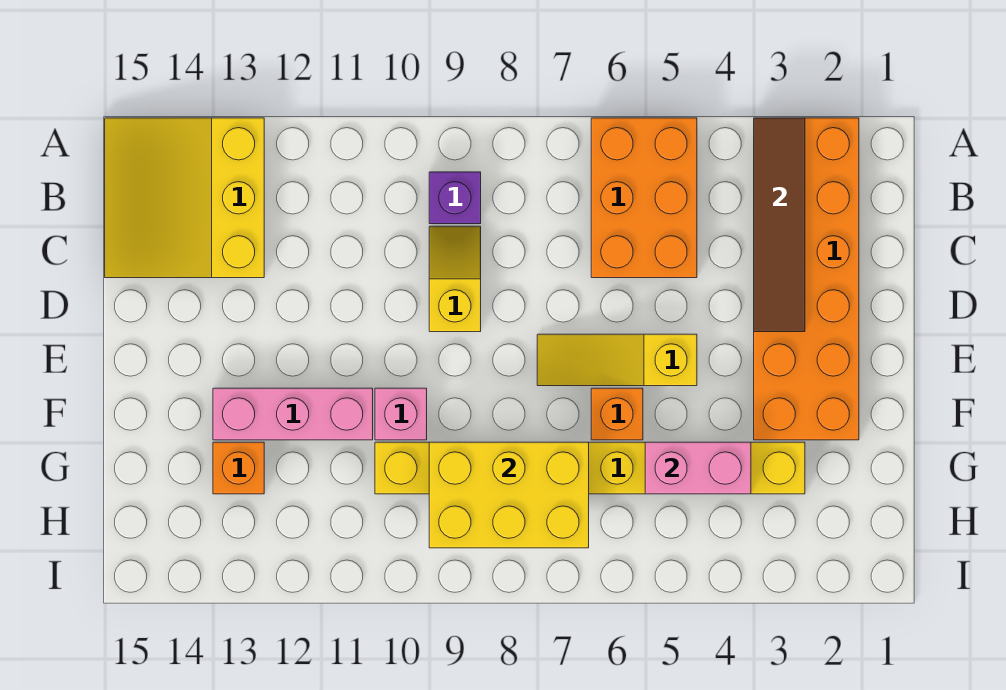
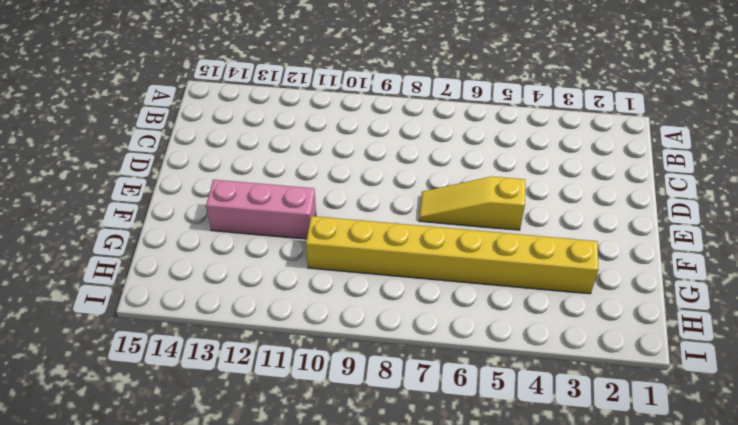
none -> orange 2x6 brick [754,118,859,440]
none -> orange 2x3 brick [591,118,697,278]
none -> yellow 3x3 slope [105,118,264,278]

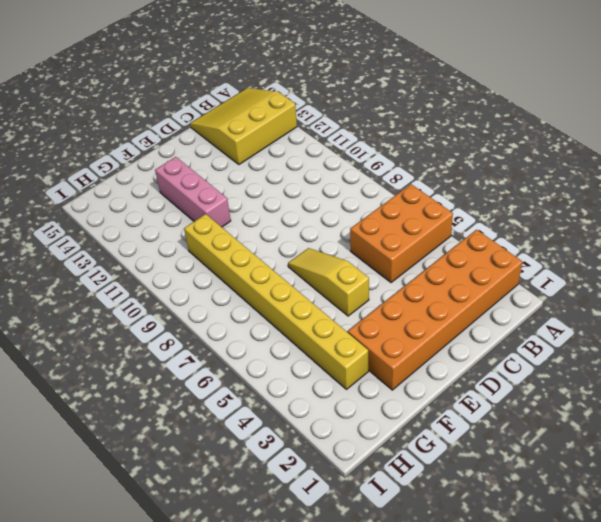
none -> purple 1x1 brick [429,172,481,224]
none -> yellow 1x2 slope [429,226,481,332]
none -> orange 1x1 brick [591,388,643,440]

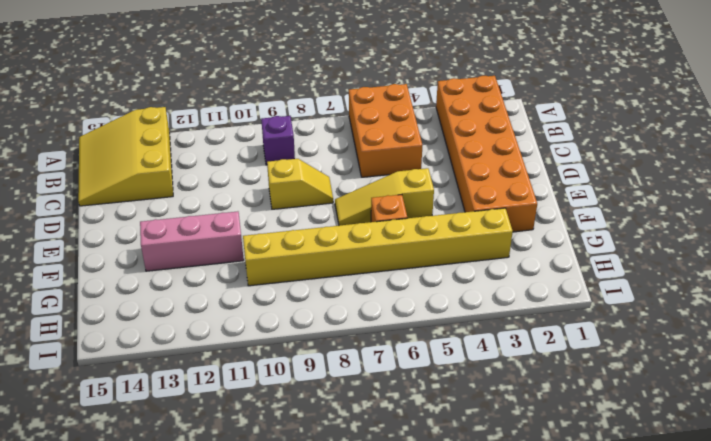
yellow 1x2 slope [267,159,333,209] -> yellow 1x2 slope turned to [429,226,481,332]
none -> pink 1x1 brick [375,388,427,440]
none -> orange 1x1 brick [213,442,264,494]
none -> brown 1x4 tile [754,118,805,332]

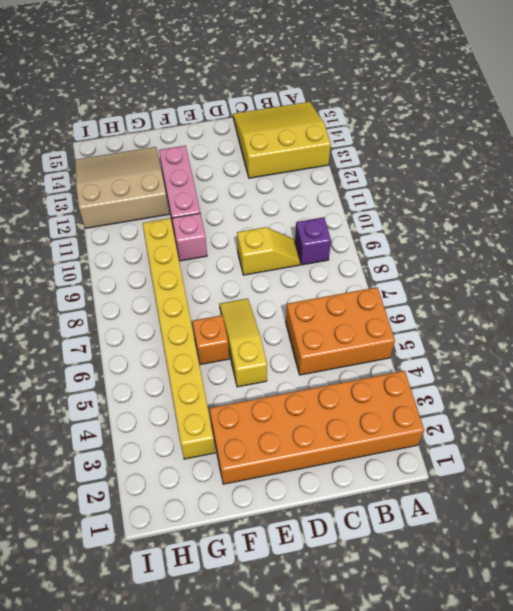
tan 3x3 slope [75,147,169,228] -> orange 1x1 brick [213,442,264,494]
none -> brown 1x4 tile [754,118,805,332]
none -> pink 1x2 brick [645,442,751,494]
none -> yellow 2x3 brick [429,442,589,548]

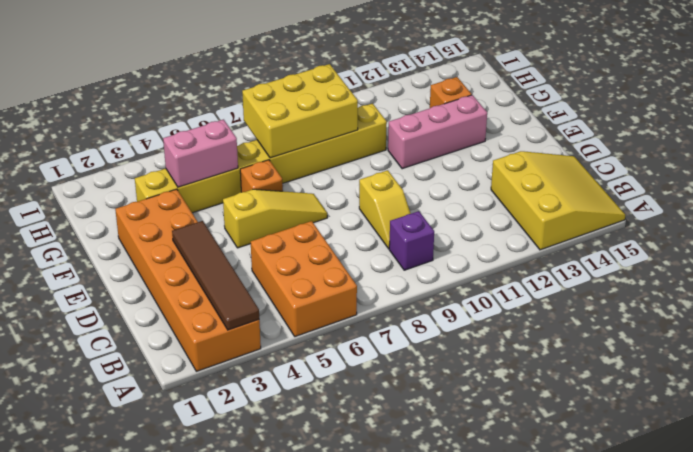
none -> pink 1x1 brick [375,388,427,440]

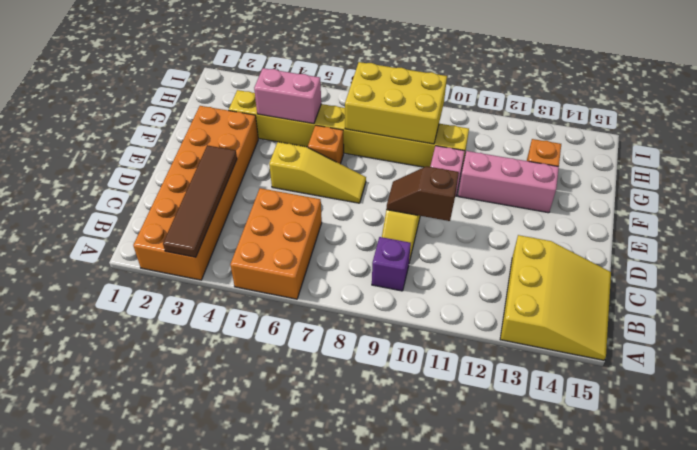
brown 1x2 slope [386,166,459,221] -> none

